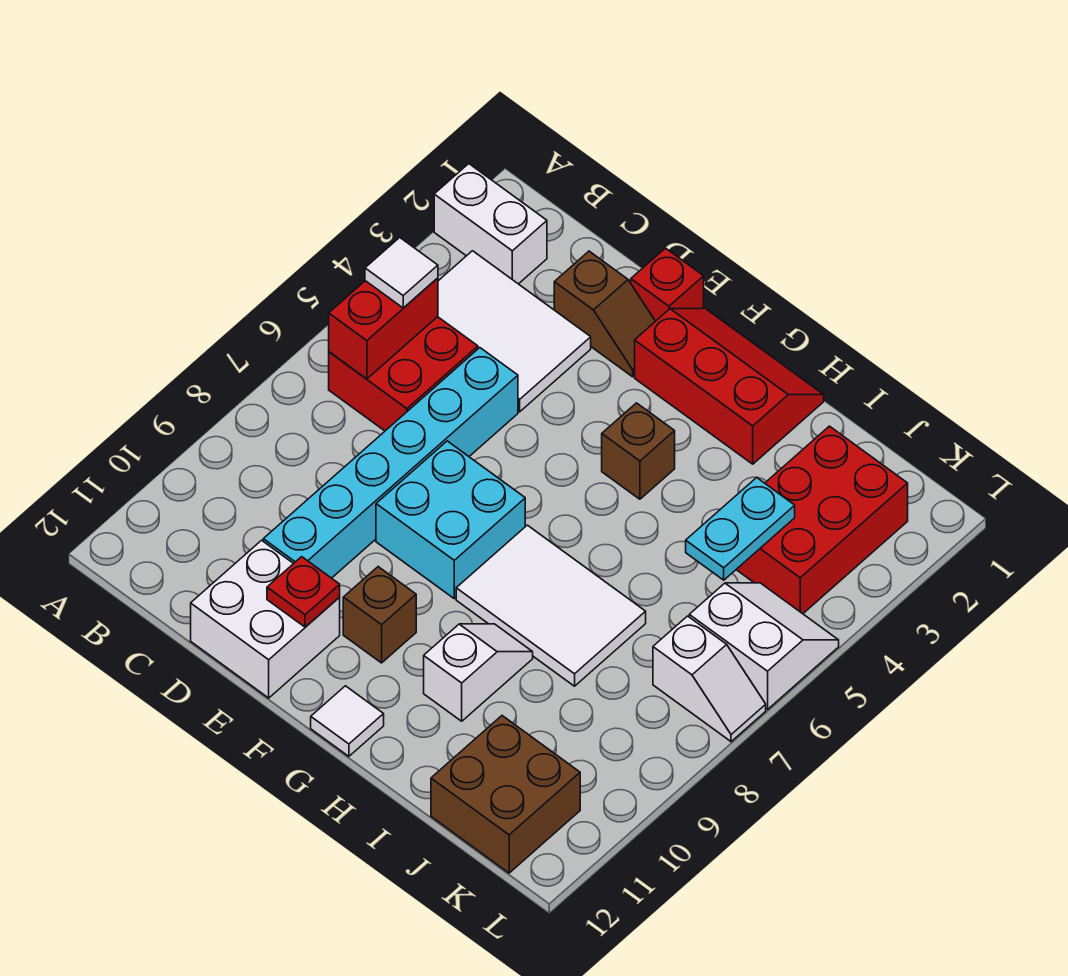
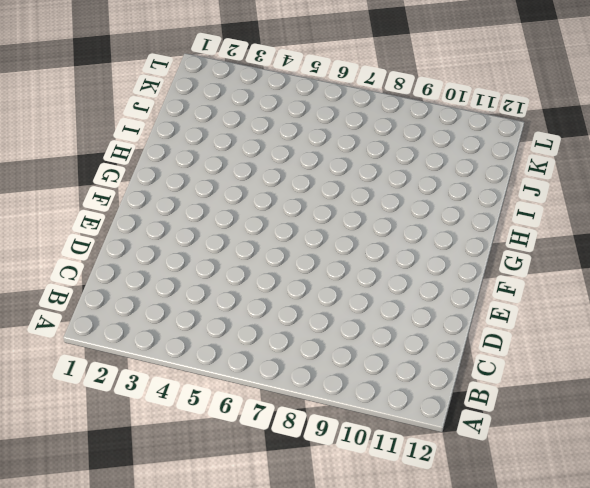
none -> white 1x2 brick [434,164,547,284]
none -> white 2x3 tile [438,251,591,412]
none -> red 2x2 brick [329,317,478,431]

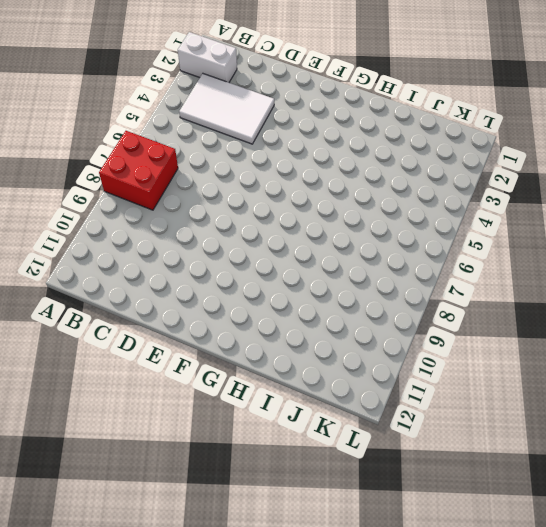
red 2x2 brick [99,131,178,210] -> red 2x2 brick moved to [329,317,478,431]
none -> brown 1x2 slope [554,251,655,377]
none -> cyan 1x6 brick [263,348,518,578]
none -> white 2x2 brick [191,540,340,698]

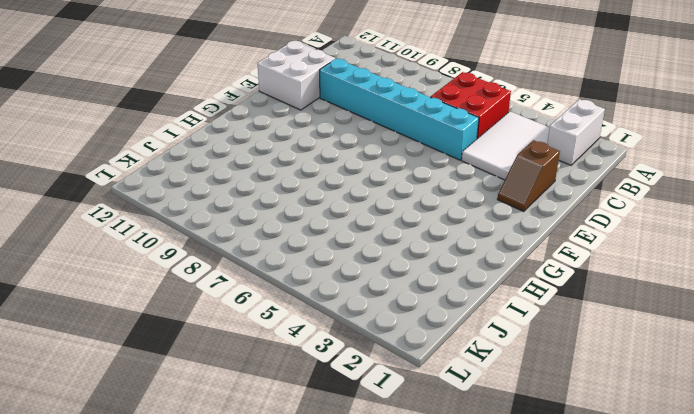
none -> red 1x1 brick [631,248,704,321]
none -> cyan 2x2 brick [376,441,525,599]
none -> red 2x3 slope [635,308,824,464]

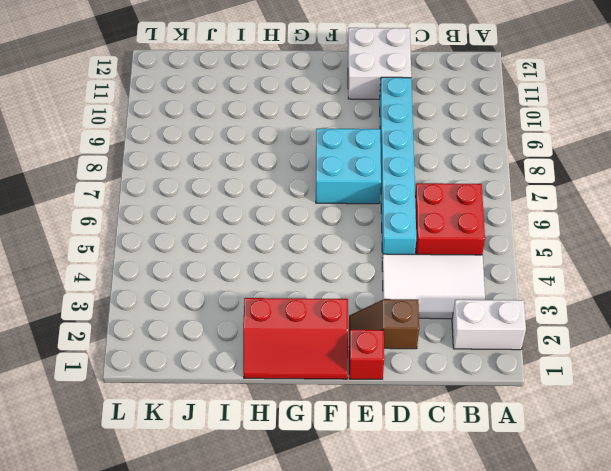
none -> brown 1x1 brick [343,567,416,663]
none -> brown 1x1 brick [602,403,675,499]
none -> white 2x3 tile [456,525,646,686]

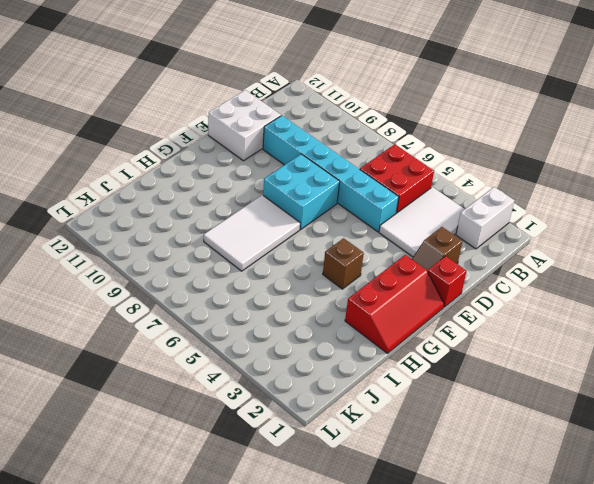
none -> brown 1x1 brick [343,567,416,663]
none -> white 1x1 tile [311,686,384,756]
none -> white 1x2 slope [424,624,533,721]

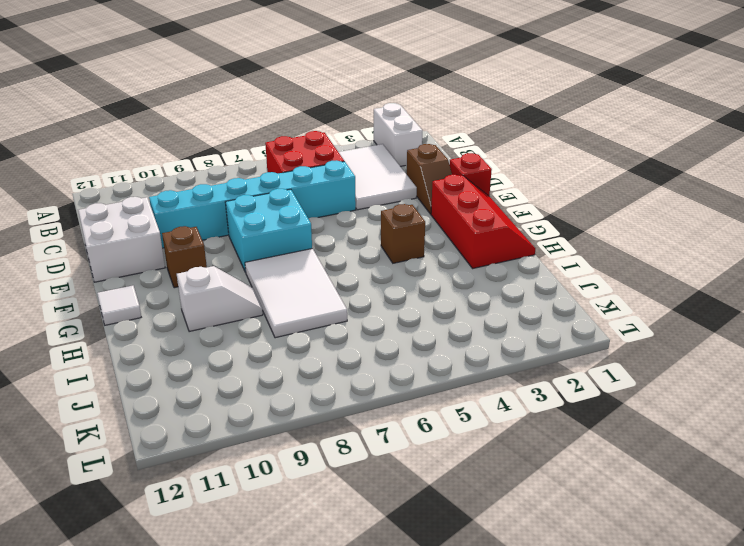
none -> red 2x3 brick [736,426,908,614]
none -> brown 2x2 brick [431,716,580,873]
none -> white 2x2 slope [689,583,839,709]

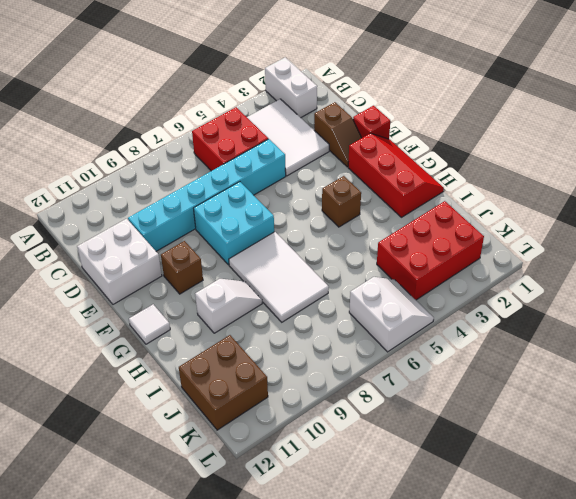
none -> white 1x2 slope [653,616,766,742]
none -> red 1x2 brick [329,278,438,379]
none -> red 1x1 plate [267,557,340,627]

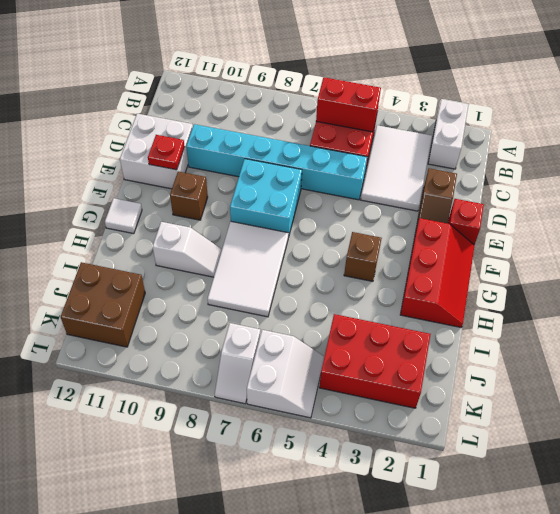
none -> cyan 1x2 plate [686,478,795,580]
none -> white 1x1 tile [365,238,438,308]

